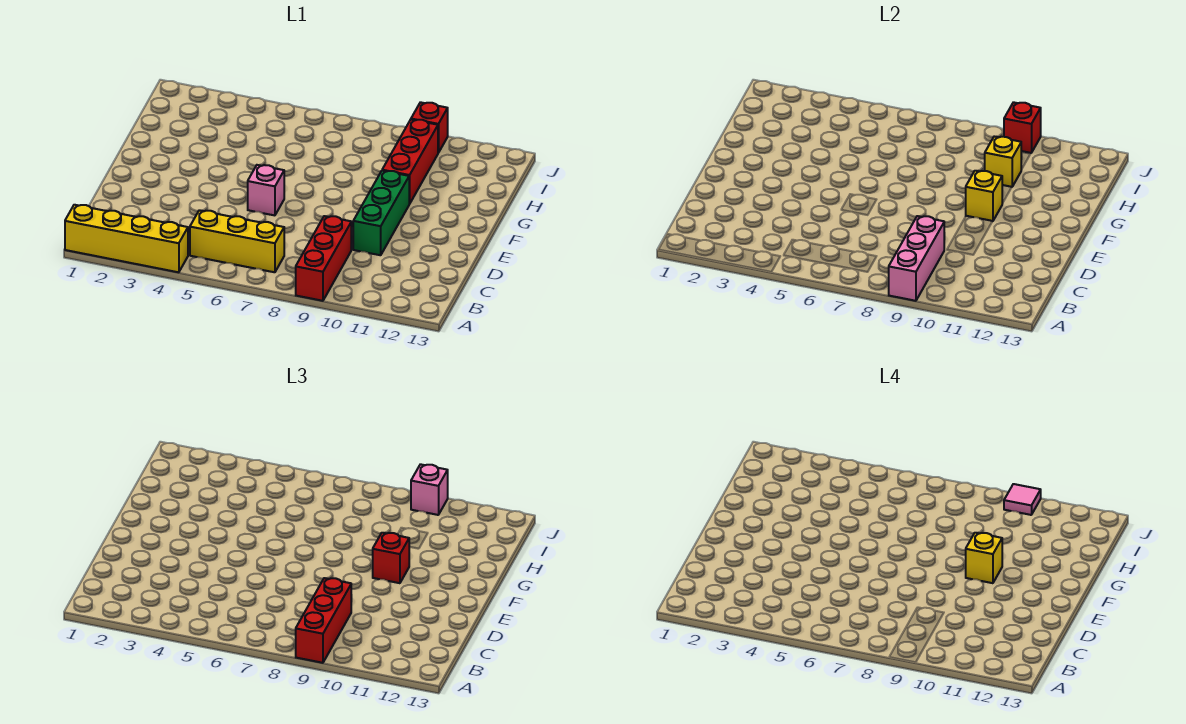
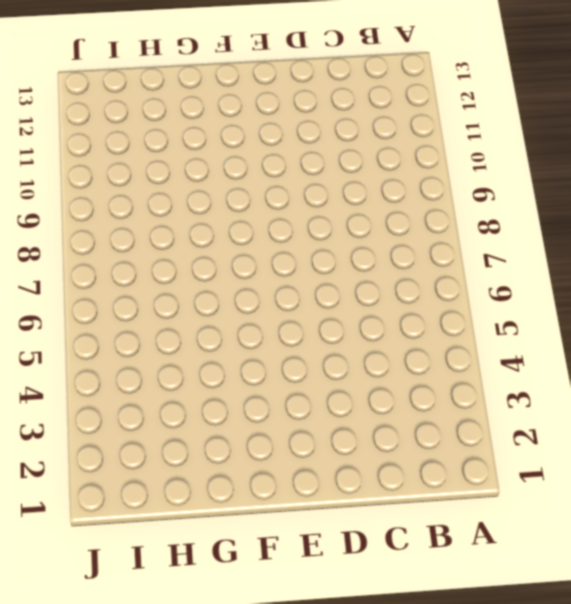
none -> yellow 1x4 brick [65,205,188,272]
none -> red 1x3 brick [296,216,351,301]
none -> yellow 1x3 brick [190,210,284,272]

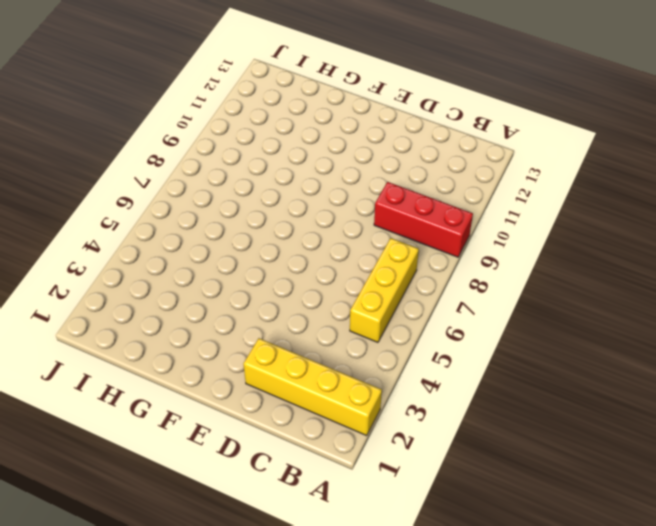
yellow 1x4 brick [244,338,382,436] -> yellow 1x4 brick turned to [65,205,188,272]
none -> green 1x3 brick [353,171,409,255]
none -> pink 1x1 brick [248,165,284,215]
none -> red 1x3 brick [382,120,438,204]

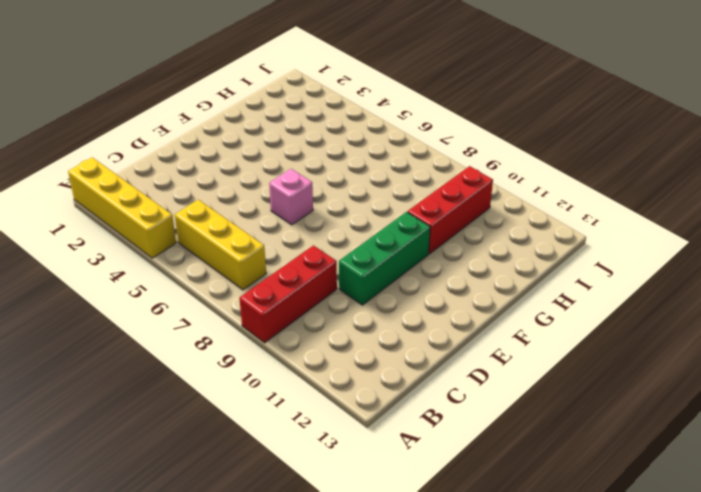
none -> red 1x1 brick [411,102,448,153]
none -> pink 1x3 brick [889,216,944,301]
none -> yellow 1x1 brick [966,171,1002,221]

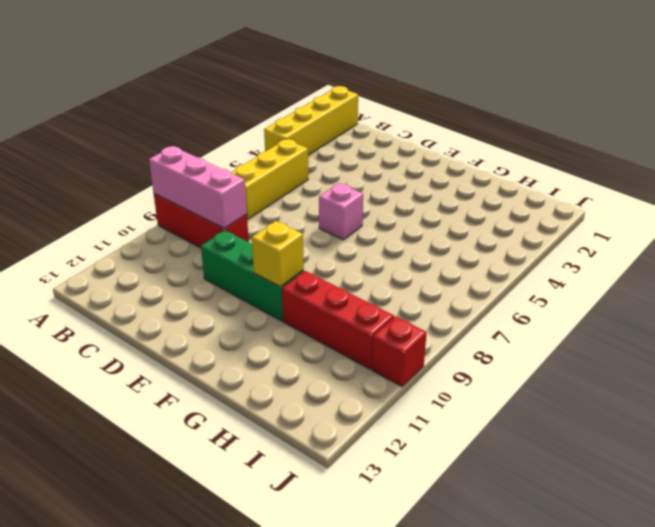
none -> yellow 1x1 brick [985,136,1022,187]
none -> red 1x1 brick [1004,102,1041,153]
none -> red 1x3 brick [296,578,351,663]

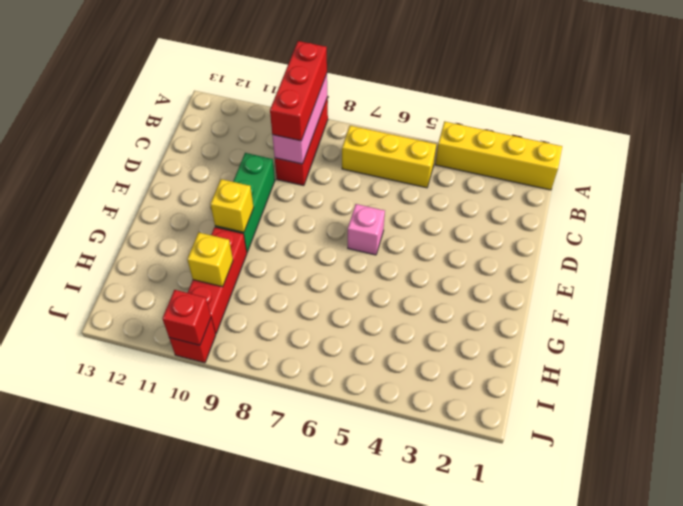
none -> red 1x1 brick [373,533,409,583]
none -> pink 1x1 brick [411,464,448,515]
none -> yellow 1x1 brick [966,533,1002,583]

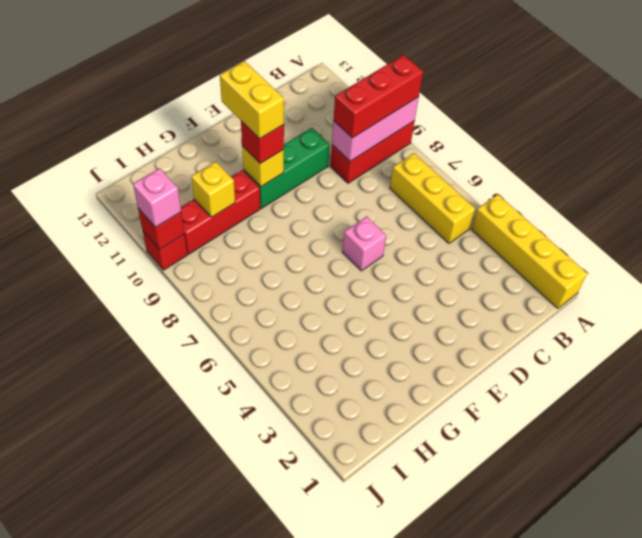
yellow 1x2 brick [220,61,284,139] -> yellow 1x1 brick [966,533,1002,583]
none -> pink 1x1 tile [1004,484,1041,515]

